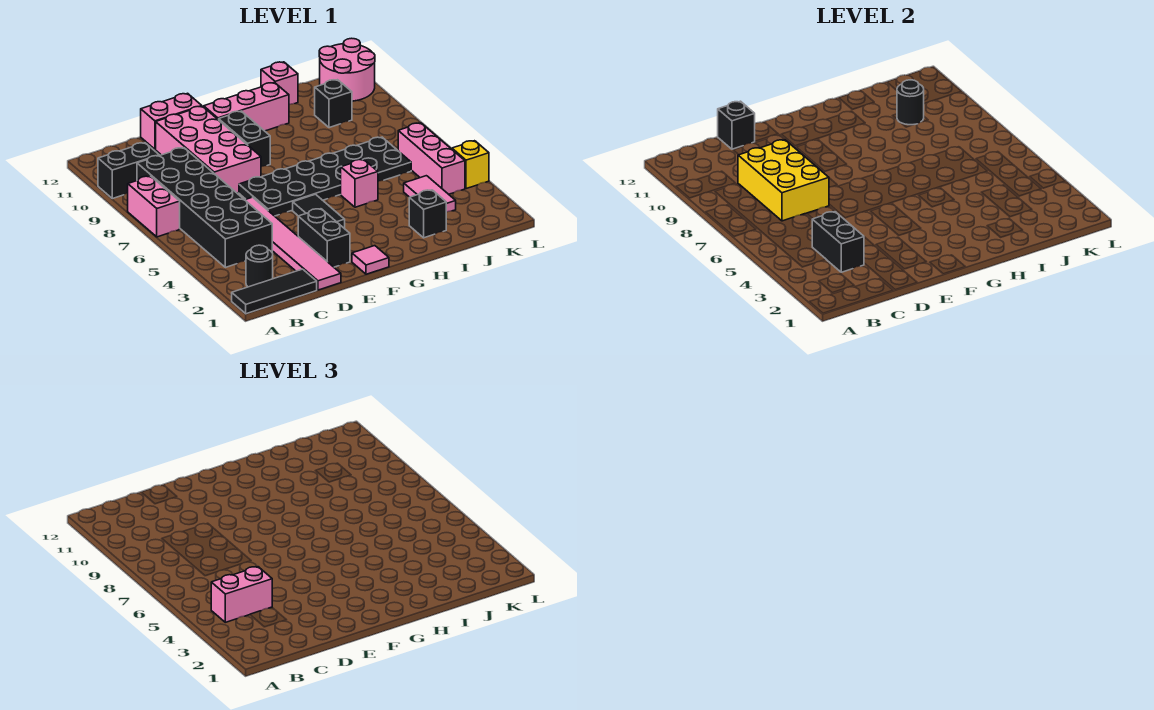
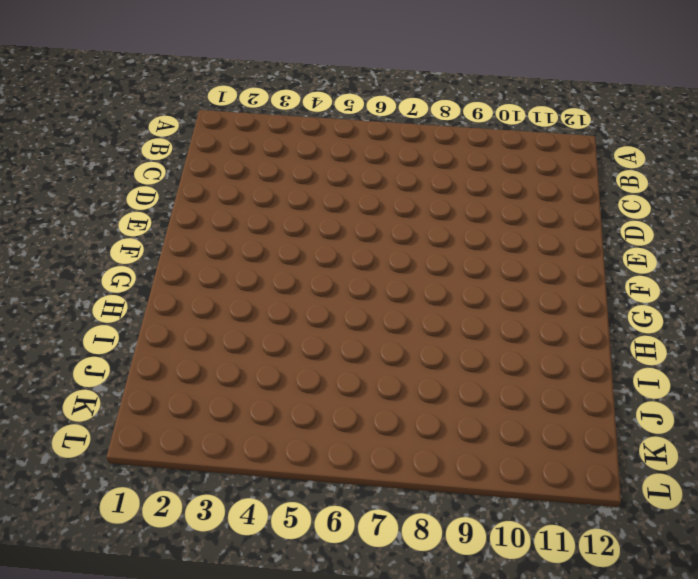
none -> black 1x3 tile [232,269,317,314]
none -> pink 1x2 brick [128,176,180,237]
none -> black 1x2 brick [98,143,159,198]

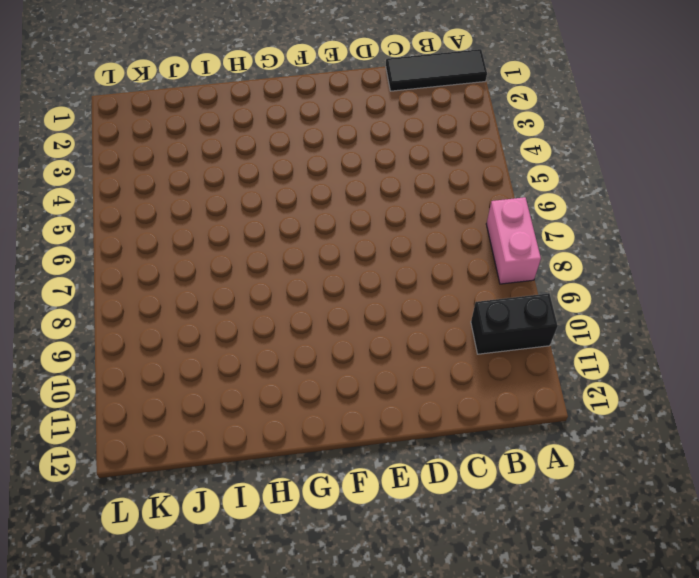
none -> black 1x1 round brick [246,245,273,287]
none -> black 2x6 brick [137,148,272,267]
none -> pink 1x6 tile [245,197,341,290]

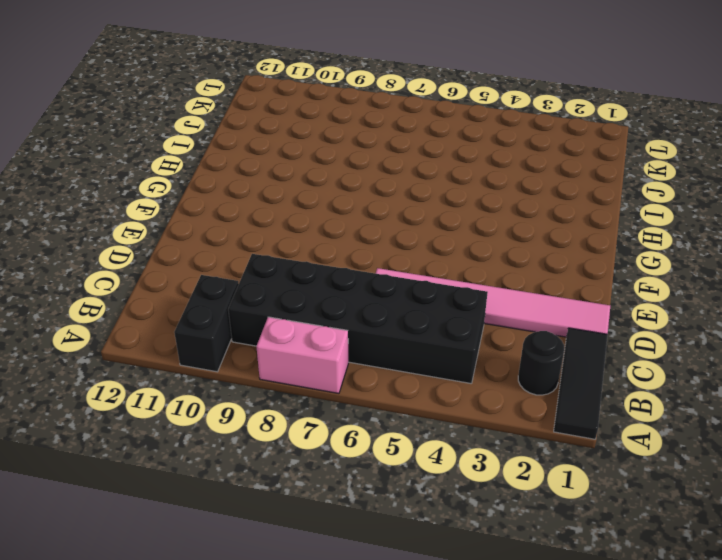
none -> pink 2x4 brick [156,106,261,193]
none -> pink 1x2 brick [141,93,202,149]
none -> black 1x2 brick [298,209,350,267]

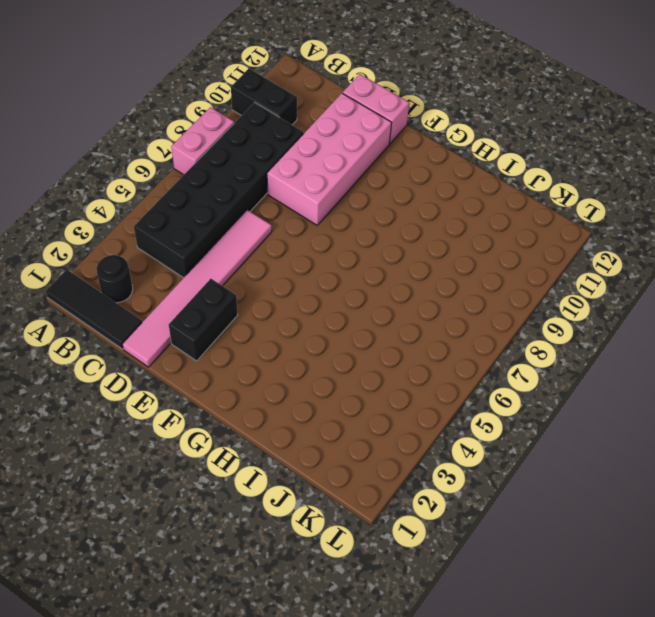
none -> black 2x6 plate [239,137,411,216]
none -> pink 1x1 tile [352,246,389,274]
none -> black 1x2 tile [293,194,345,229]

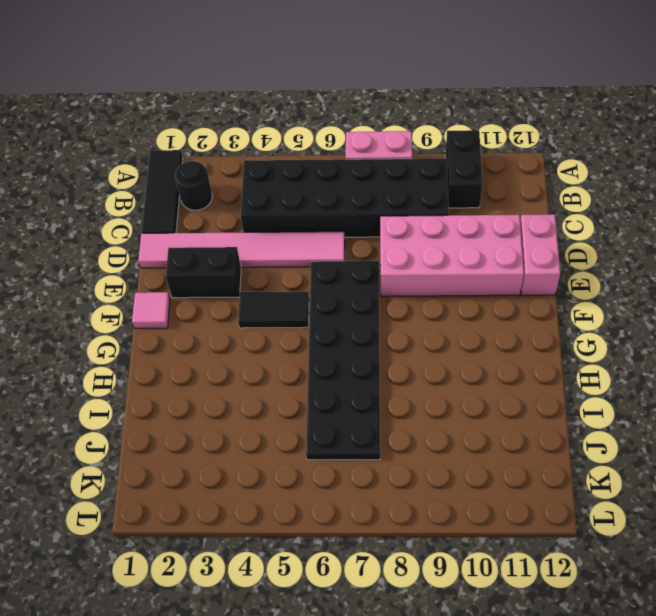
none -> black 1x2 brick [219,111,270,167]
none -> pink 1x3 brick [204,83,289,131]
none -> pink 1x1 brick [341,159,378,207]

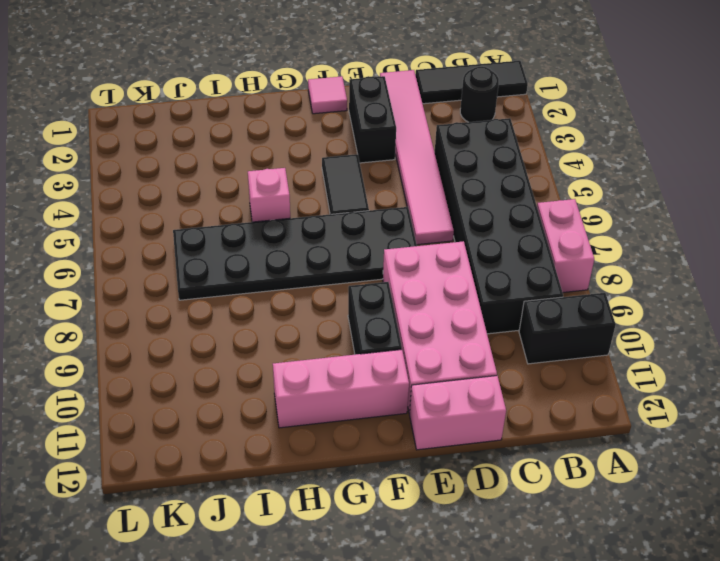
none -> black 1x1 brick [409,190,446,238]
none -> pink 1x1 brick [261,62,298,105]
none -> pink 1x2 tile [404,176,456,212]

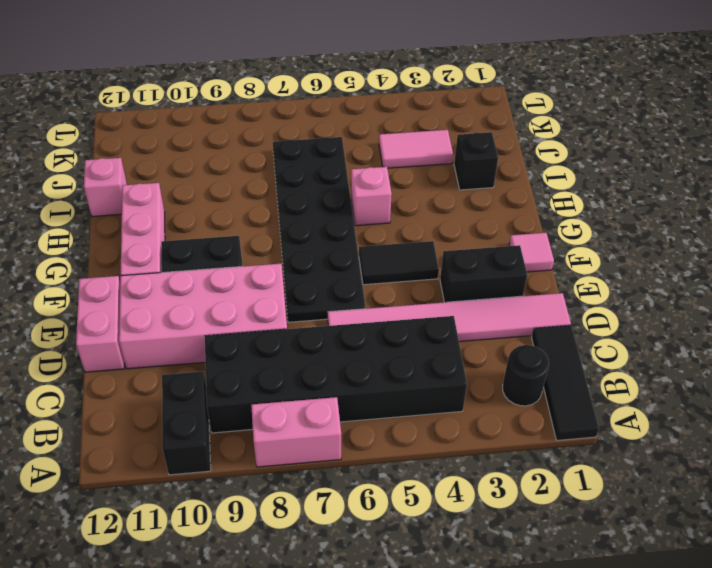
none -> black 1x1 brick [315,80,352,128]
none -> pink 1x3 brick [398,123,465,194]
none -> pink 2x2 round brick [319,38,375,101]

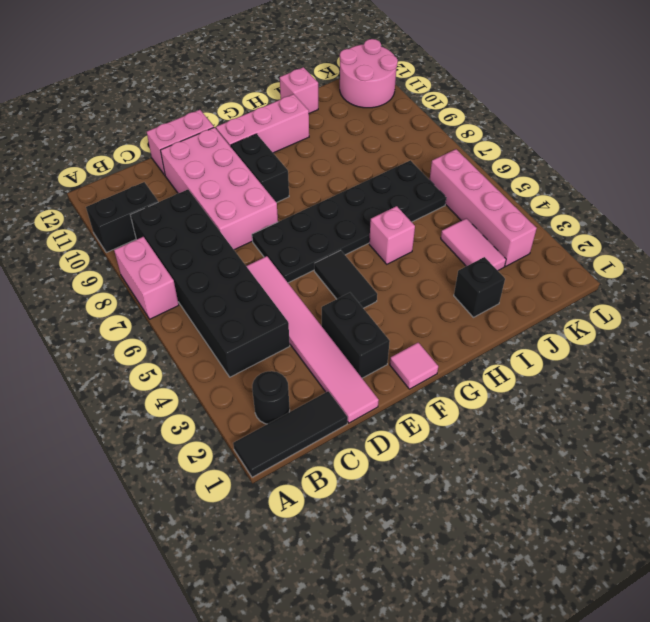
pink 1x4 brick [430,149,537,266] -> pink 1x3 brick [398,123,465,194]
none -> black 1x1 brick [315,80,352,128]
none -> yellow 1x1 brick [452,141,489,189]
none -> black 1x2 brick [812,212,864,272]

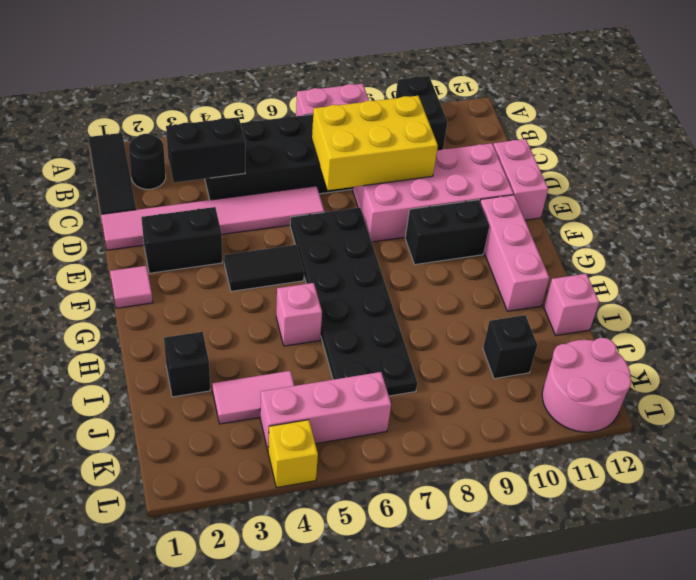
none -> black 1x1 brick [718,101,755,149]
none -> black 1x1 round brick [897,80,924,125]
none -> pink 1x2 brick [211,567,272,622]

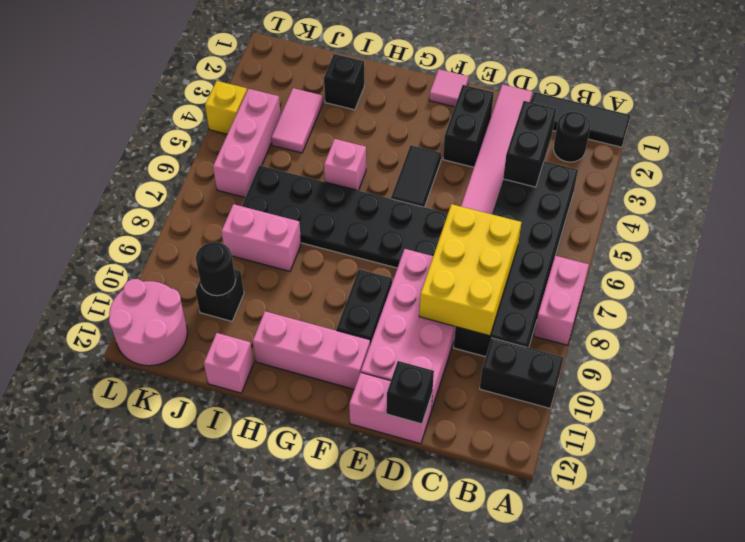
pink 1x2 brick [221,204,301,271] -> pink 1x2 brick moved to [211,567,272,622]

